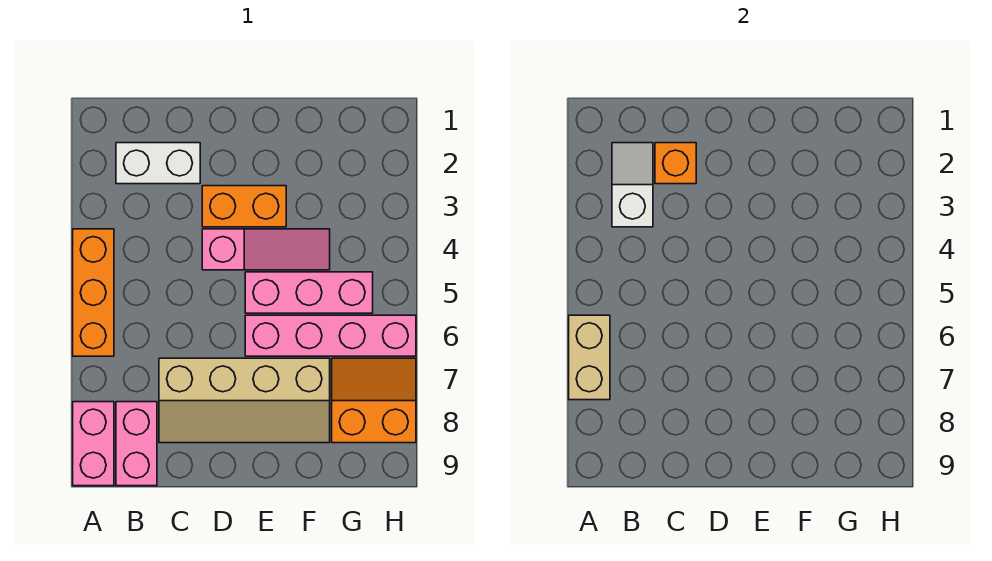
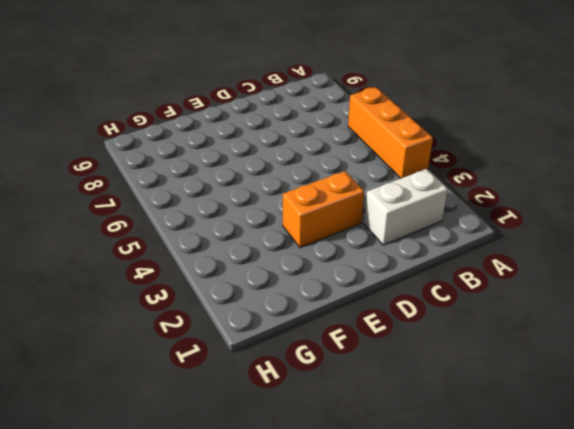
none -> pink 1x2 brick [73,402,114,486]
none -> pink 1x2 brick [116,402,157,486]
none -> tan 2x4 slope [159,358,330,443]

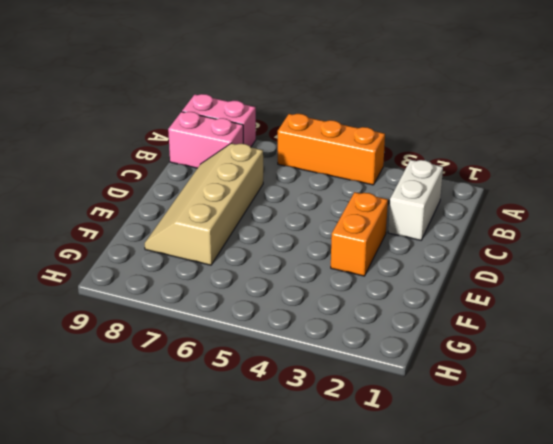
none -> pink 1x3 slope [202,229,330,270]
none -> pink 1x3 brick [245,272,373,313]
none -> pink 1x4 brick [245,315,416,356]

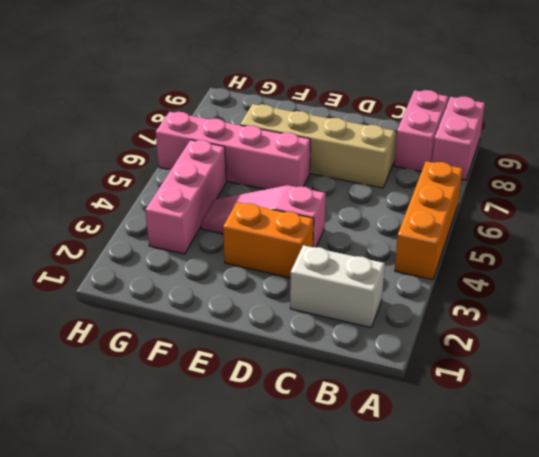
pink 1x3 brick [146,140,226,254] -> pink 1x3 brick turned to [245,272,373,313]
none -> orange 2x2 slope [332,358,416,443]
none -> tan 1x2 brick [569,315,610,400]
none -> white 1x2 slope [612,143,653,227]

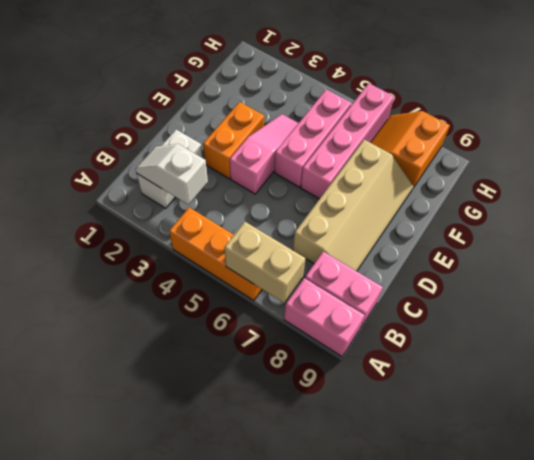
none -> orange 1x1 brick [655,143,696,184]

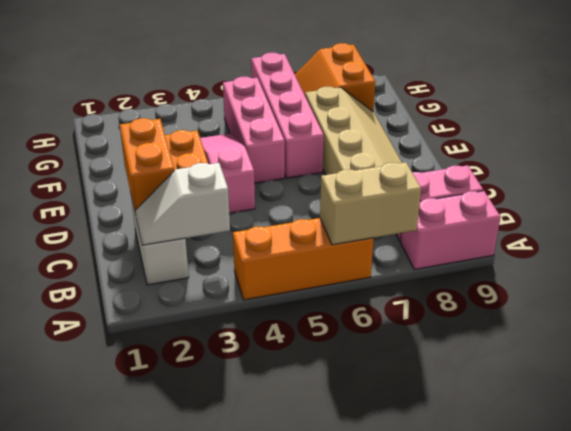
orange 1x2 brick [120,118,174,214] -> orange 1x1 brick [655,143,696,184]

